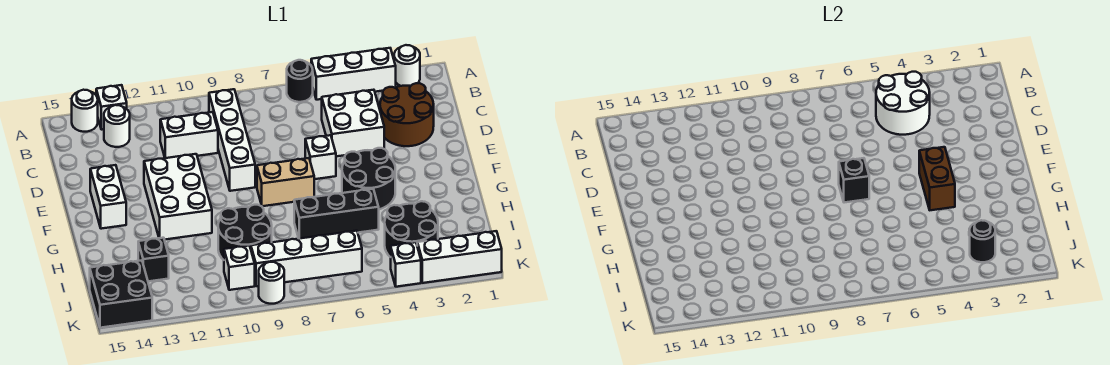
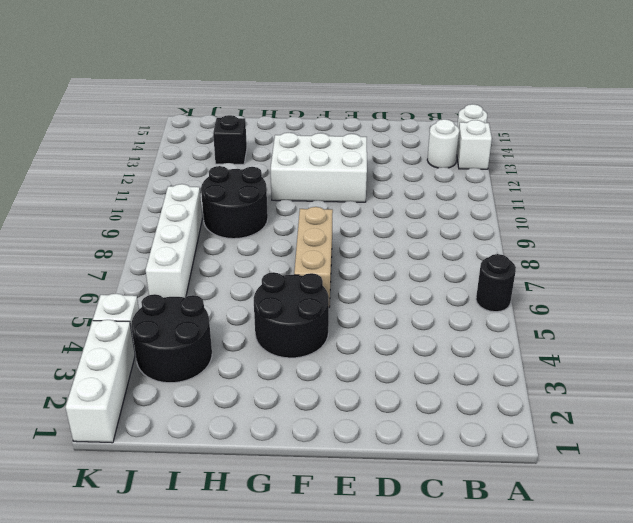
tan 1x3 brick [294,207,333,307] -> tan 1x2 brick [257,158,314,206]
none -> white 1x1 round brick [394,45,420,86]
none -> white 1x3 brick [311,48,396,100]
none -> white 1x4 brick [209,89,255,191]

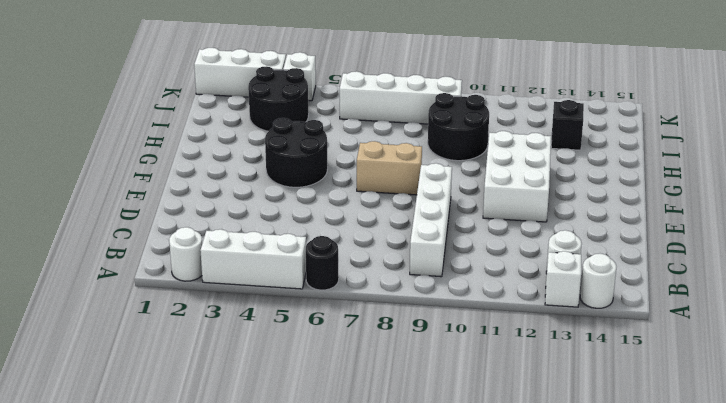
none -> brown 2x2 round brick [380,83,434,146]
none -> white 2x2 brick [322,90,384,156]
none -> white 1x2 brick [160,112,218,158]

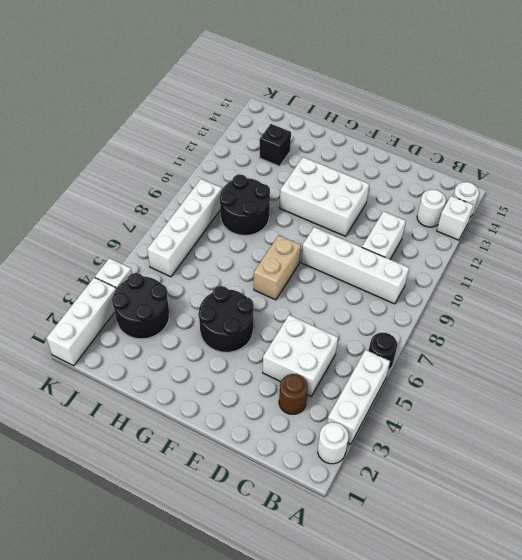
brown 1x1 round brick [279,374,308,414] -> brown 2x2 round brick [380,83,434,146]
none -> white 1x1 brick [305,135,336,179]
none -> white 1x2 brick [90,165,126,229]
none -> black 1x3 brick [294,189,379,239]

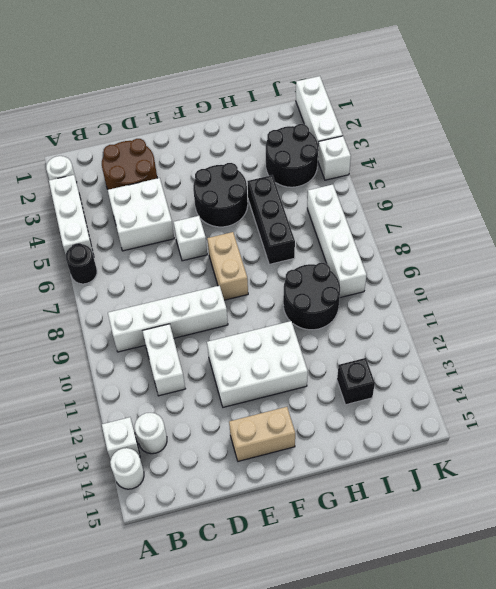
tan 1x2 brick [229,407,295,461] -> white 1x2 brick [90,165,126,229]
none -> white 1x1 brick [224,246,255,290]
none -> black 2x2 brick [90,260,152,328]
none -> white 1x1 round brick [259,262,284,304]

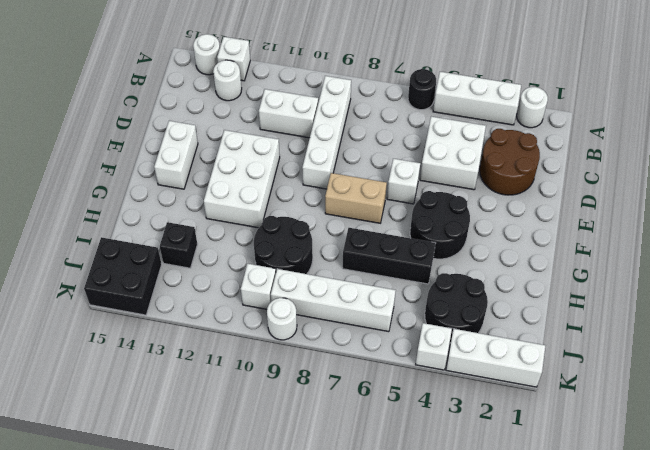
none -> white 2x2 round brick [876,72,930,135]
none -> brown 1x2 brick [919,147,955,210]
none -> black 1x1 brick [839,158,869,203]

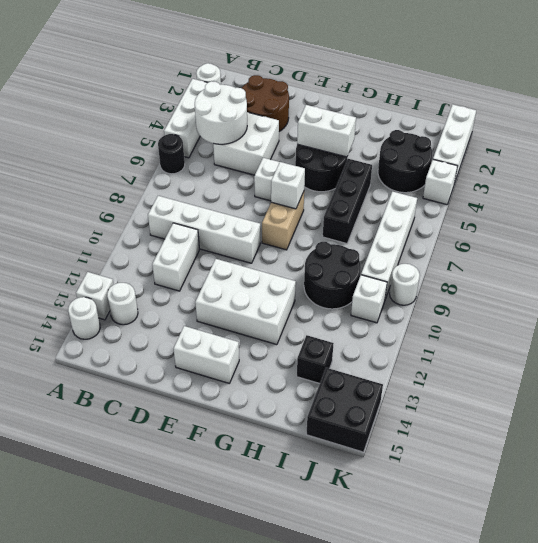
white 1x2 brick [297,105,356,157] -> brown 1x2 brick [919,147,955,210]
white 1x1 brick [271,162,305,209] -> black 1x1 brick [839,158,869,203]
none -> black 1x1 round brick [970,220,995,262]

